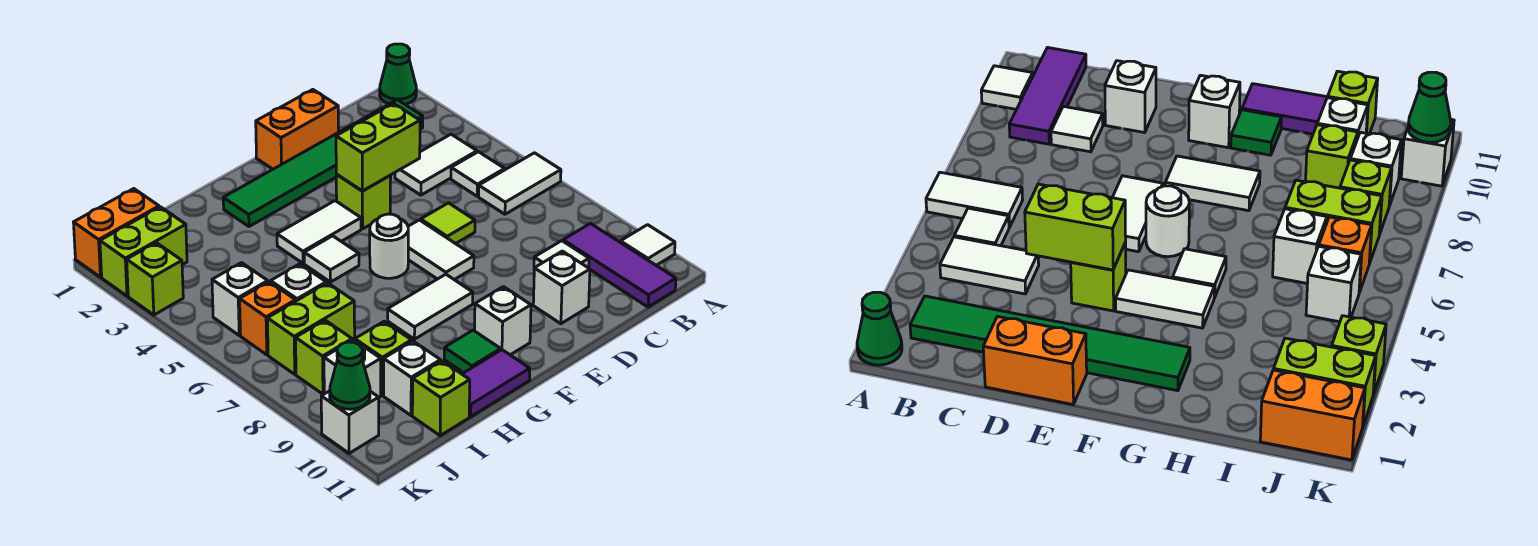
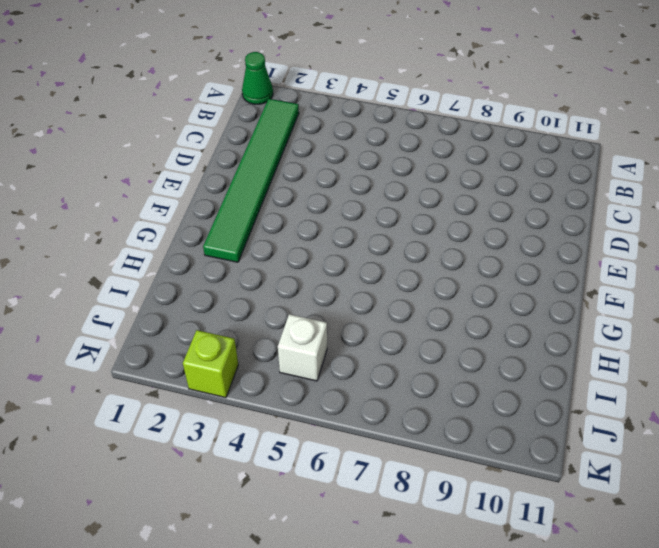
none -> white 1x2 tile [479,153,561,214]
none -> white 1x1 tile [620,225,675,265]
none -> white 1x2 tile [395,134,477,195]
none -> white 1x1 tile [451,152,505,196]

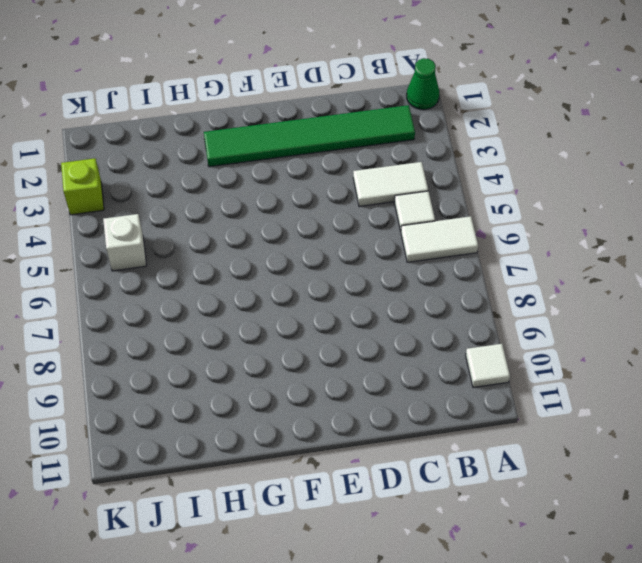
none -> purple 1x3 tile [563,224,676,307]
none -> white 1x1 tile [534,241,589,268]
none -> orange 1x2 brick [256,90,338,169]
none -> lime 1x1 tile [421,203,475,244]

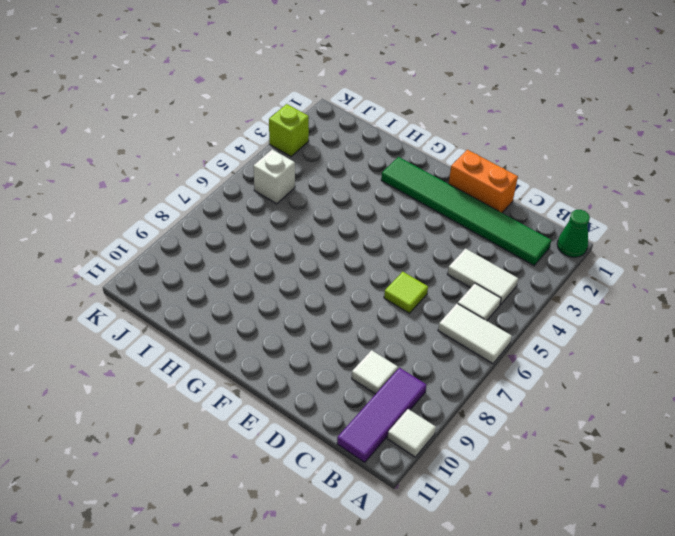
none -> white 1x1 brick [533,251,590,324]
none -> lime 1x1 brick [336,175,391,229]
none -> white 1x2 tile [408,220,474,280]
none -> white 1x2 tile [277,201,361,263]

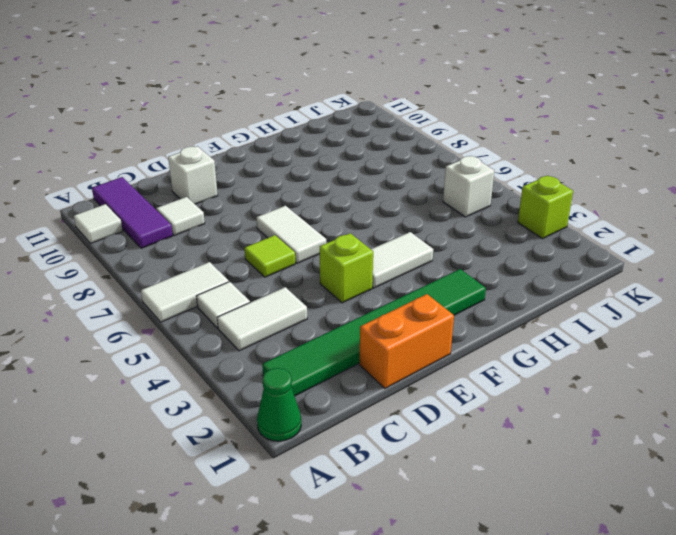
none -> white 1x1 round brick [370,214,408,278]
none -> white 1x2 tile [388,274,473,339]
none -> white 1x1 brick [475,287,531,355]
none -> white 1x1 tile [304,236,359,282]

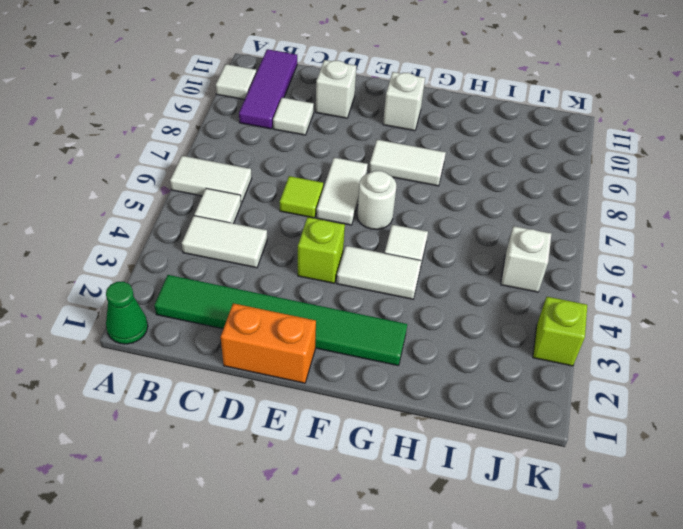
none -> green 1x1 tile [444,330,501,373]
none -> purple 1x2 tile [462,350,530,417]
none -> white 1x1 brick [271,264,326,301]
none -> lime 1x2 brick [267,283,355,374]

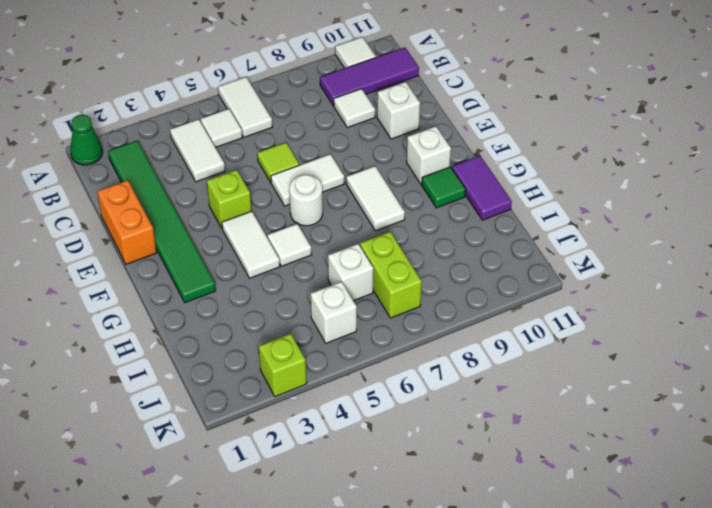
none -> lime 1x1 brick [355,322,411,395]
none -> white 1x1 brick [384,341,440,415]
none -> lime 1x1 brick [412,361,470,436]
none -> orange 1x2 brick [73,189,159,277]

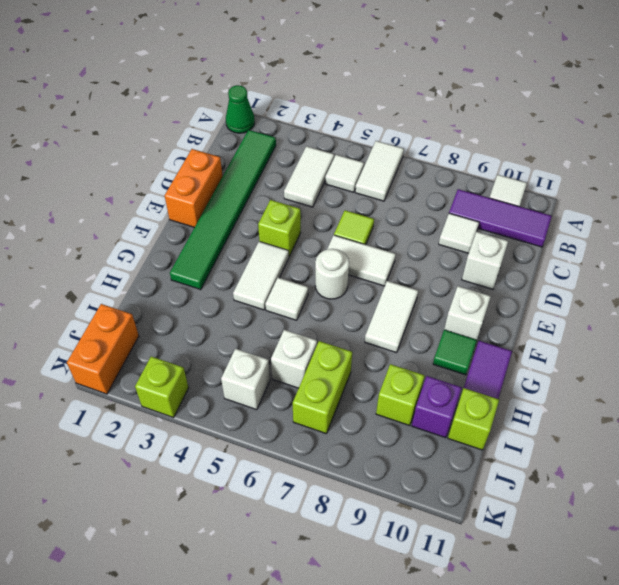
purple 1x1 brick [412,376,462,438] -> white 1x1 brick [384,341,440,415]
none -> lime 1x2 brick [100,207,187,296]
none -> orange 1x1 brick [240,282,296,355]
none -> lime 1x1 brick [296,320,352,394]
none -> white 1x1 brick [324,340,381,397]

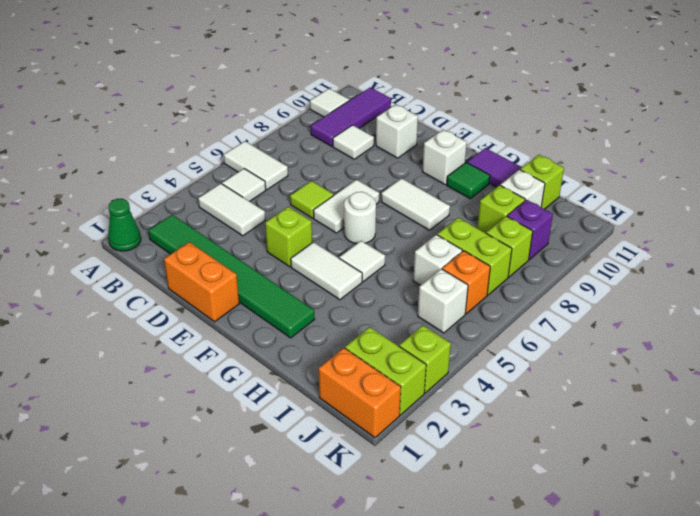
purple 1x1 brick [507,200,553,260] -> white 1x1 brick [324,340,381,397]
none -> white 1x1 brick [321,391,379,453]
none -> lime 1x2 brick [336,104,420,191]
none -> green 1x1 cone [330,342,370,409]

